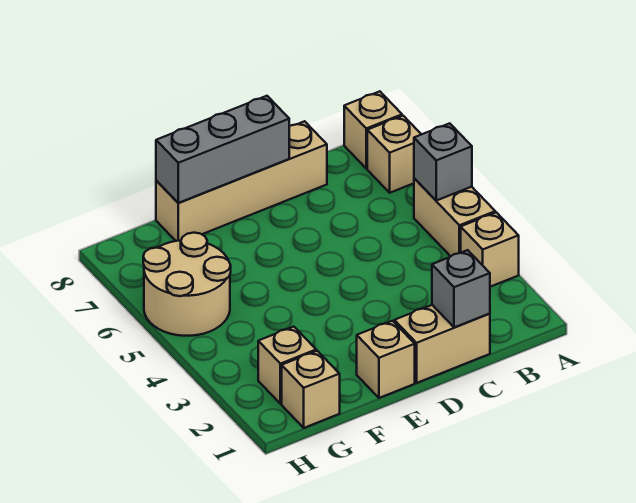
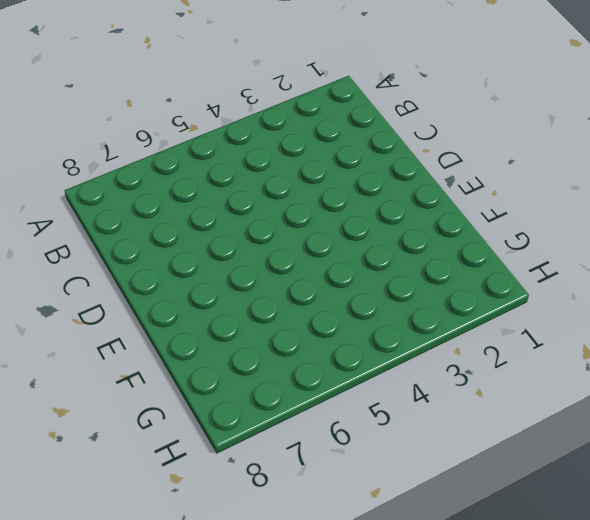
none -> tan 1x1 brick [461,212,519,287]
none -> tan 1x2 brick [414,178,495,256]
none -> tan 1x1 brick [367,116,421,193]

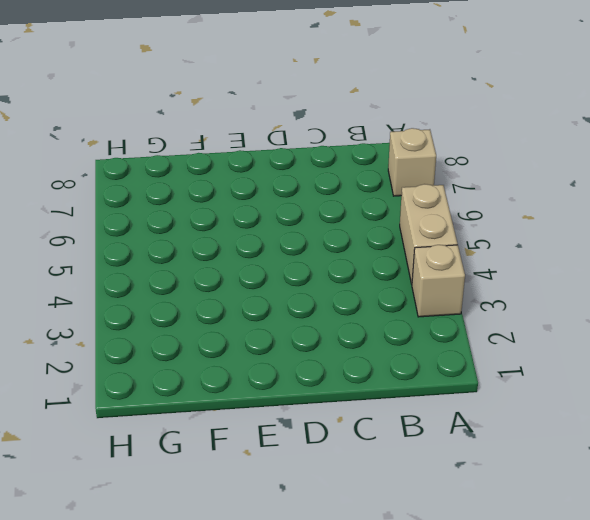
none -> tan 1x1 brick [344,91,402,169]
none -> tan 1x2 brick [394,305,490,383]
none -> tan 1x4 brick [156,121,327,241]

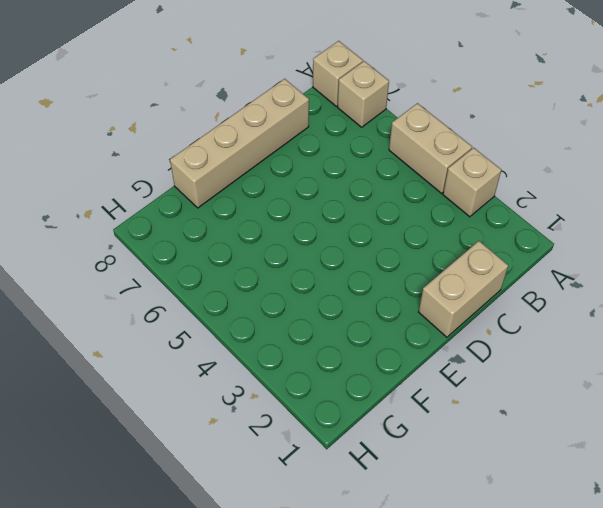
none -> tan 1x1 brick [357,321,415,398]
none -> tan 1x1 brick [282,351,340,428]
none -> tan 1x1 brick [258,327,316,404]

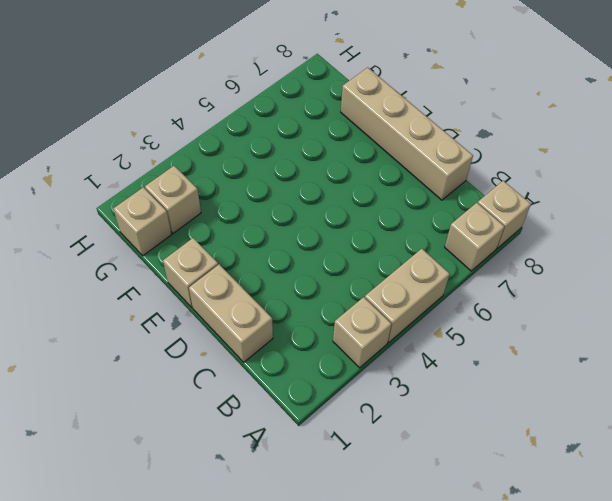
none -> tan 2x2 round brick [143,233,231,336]
none -> grey 1x1 brick [414,123,472,201]
none -> grey 1x1 brick [432,250,490,327]

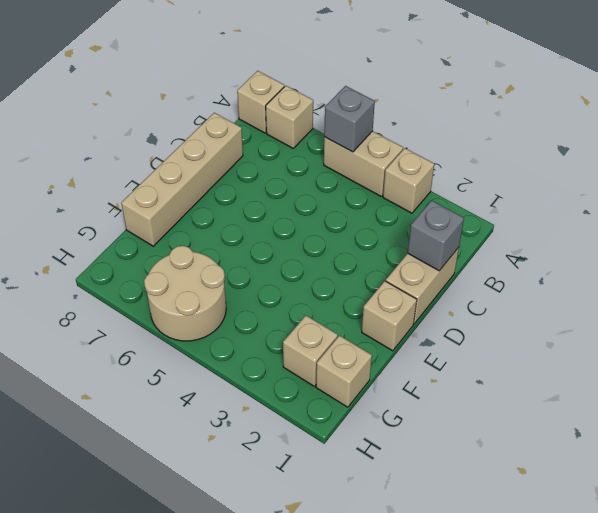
none -> grey 1x3 brick [156,96,289,203]

